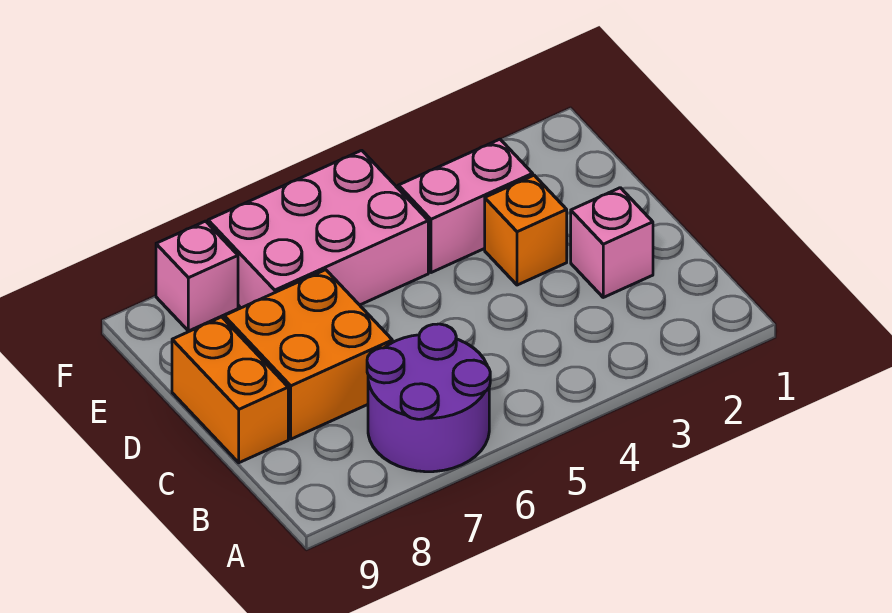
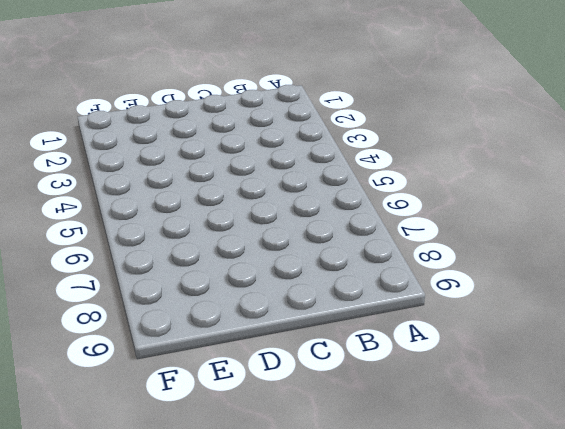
none -> purple 2x2 round brick [367,324,490,472]
none -> pink 1x1 brick [571,188,653,297]

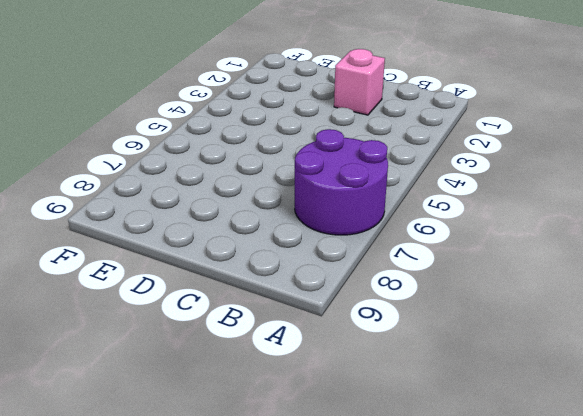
none -> orange 2x2 brick [224,270,392,439]
none -> orange 1x2 brick [172,317,288,463]

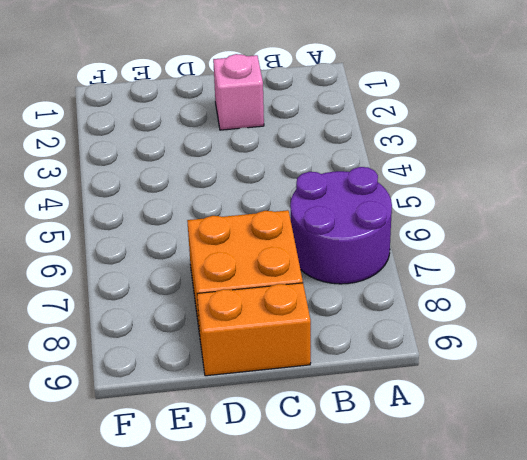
none -> orange 1x1 brick [485,175,567,285]
none -> pink 1x2 brick [398,139,533,273]

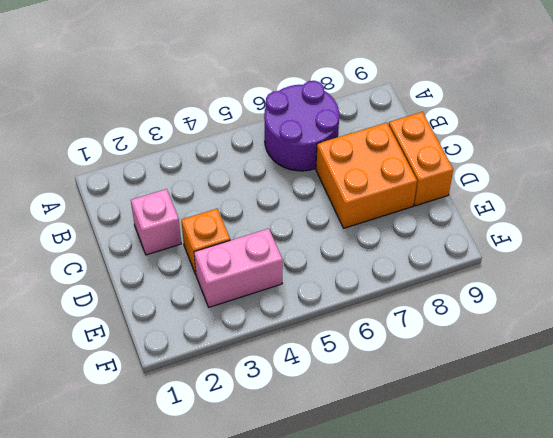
none -> pink 2x3 brick [208,150,428,308]
none -> pink 1x1 brick [156,221,238,331]

